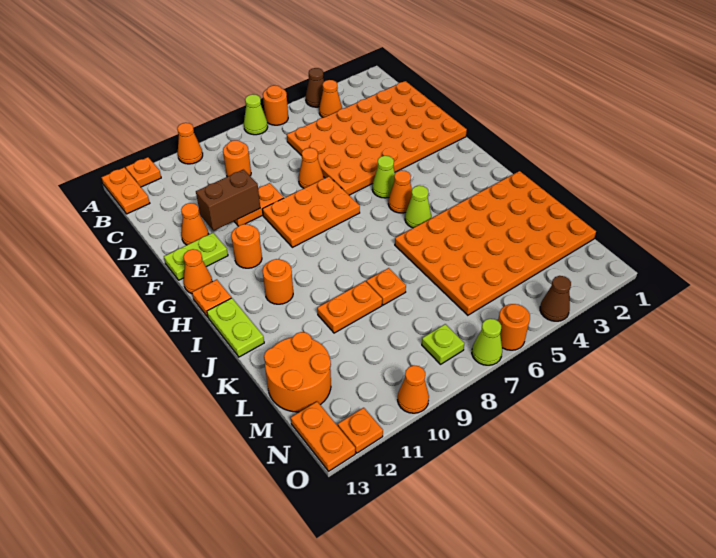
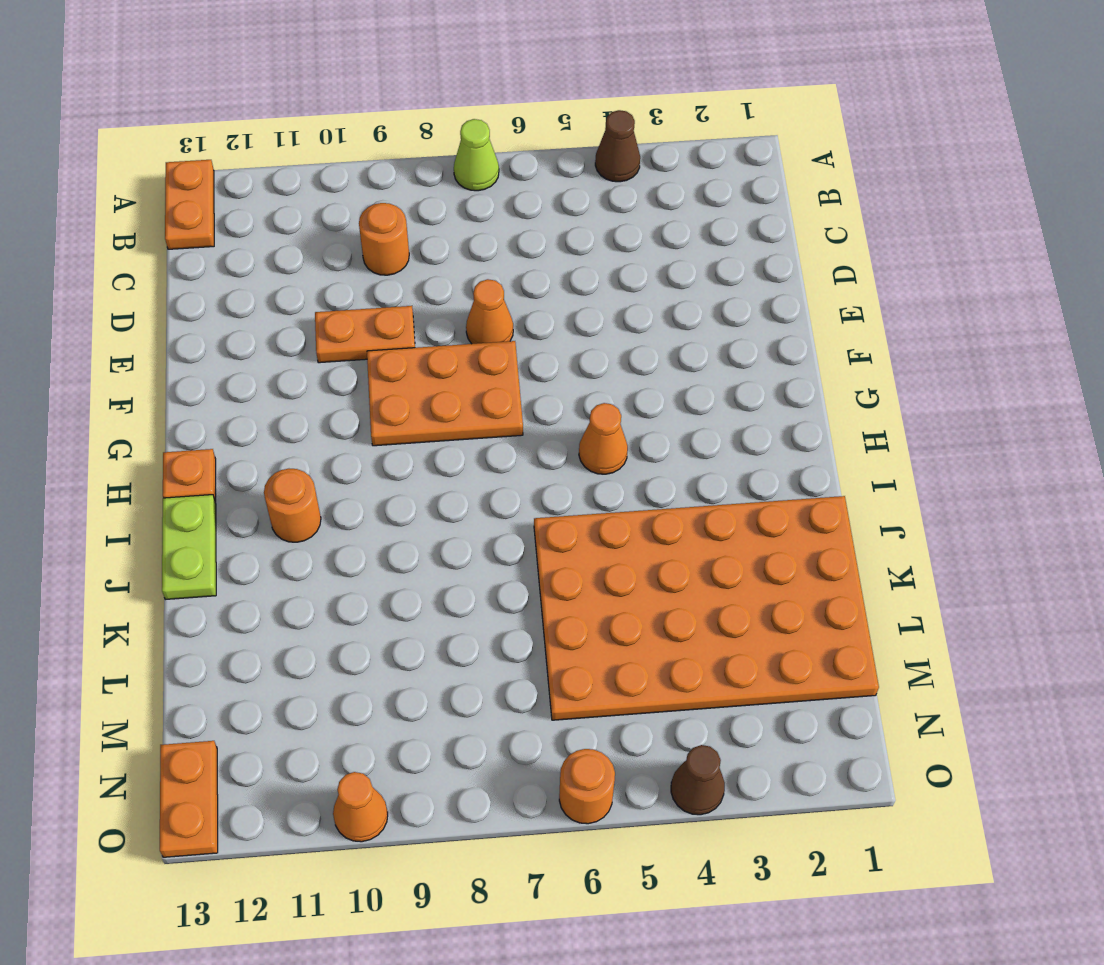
none -> orange 1x1 round brick [263,85,288,125]
none -> orange 1x1 cone [177,123,203,164]
none -> orange 1x1 plate [126,157,161,187]
none -> orange 1x1 cone [319,80,342,118]

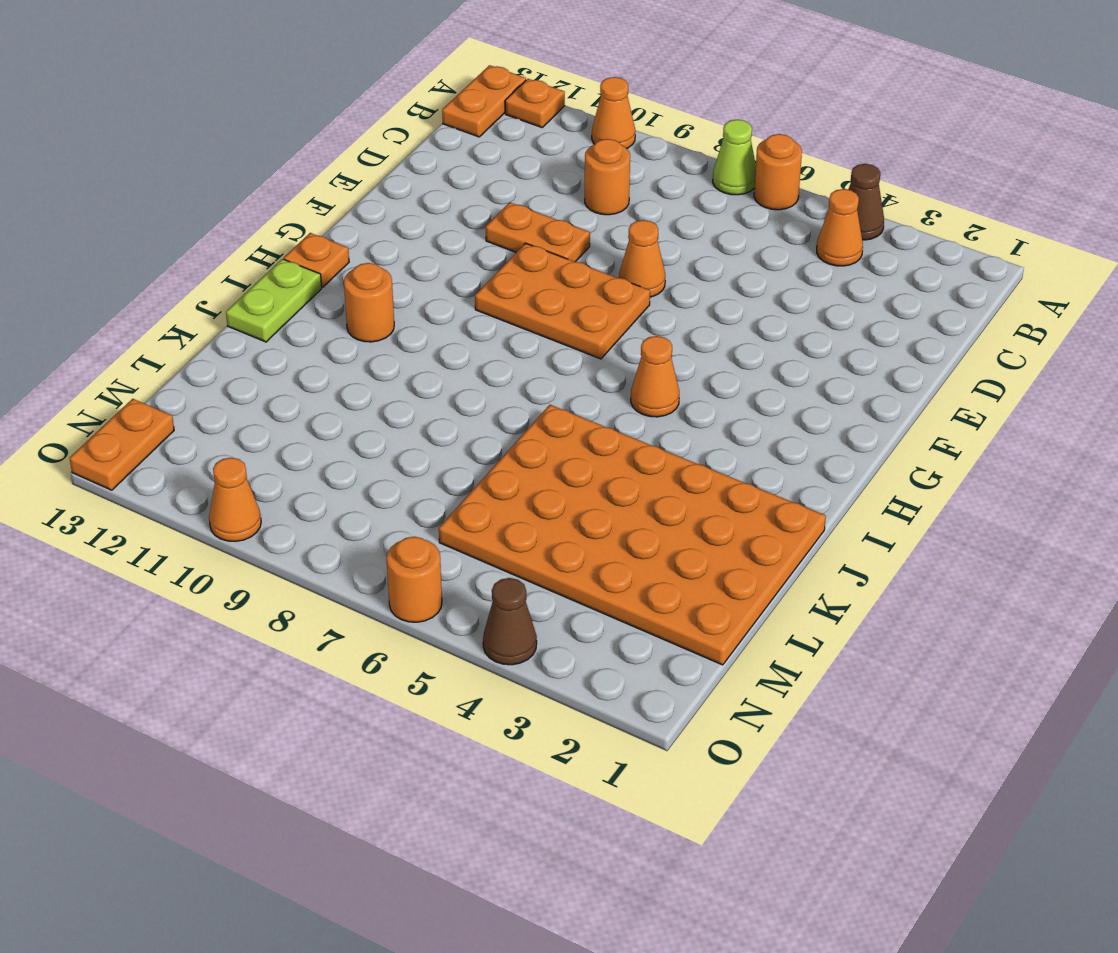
none -> orange 4x6 plate [287,81,467,195]
none -> orange 1x1 cone [181,203,209,245]
none -> lime 1x2 plate [164,233,228,280]
none -> lime 1x1 cone [372,156,395,198]

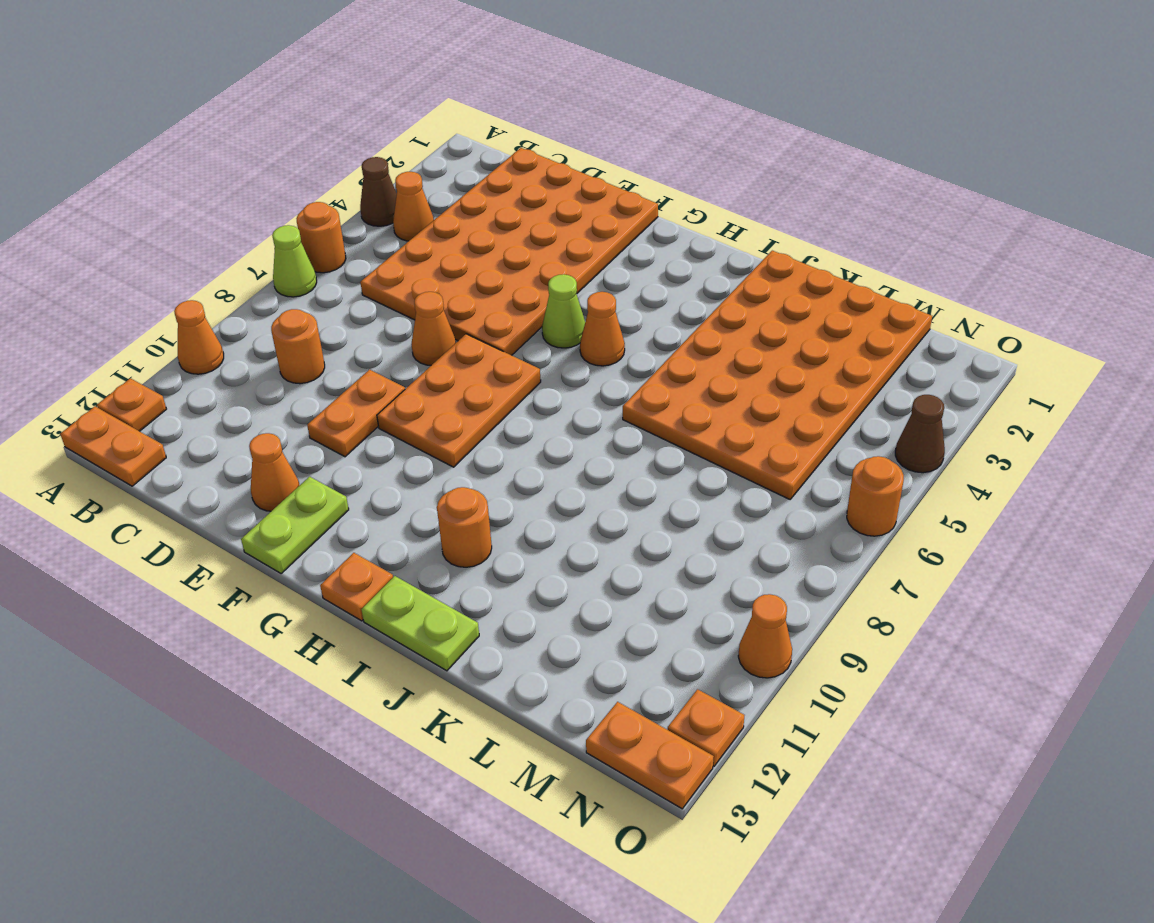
none -> orange 1x1 round brick [231,224,262,268]
none -> orange 1x1 cone [183,249,212,293]
none -> lime 1x1 cone [405,186,431,228]
none -> orange 1x1 plate [366,268,406,305]

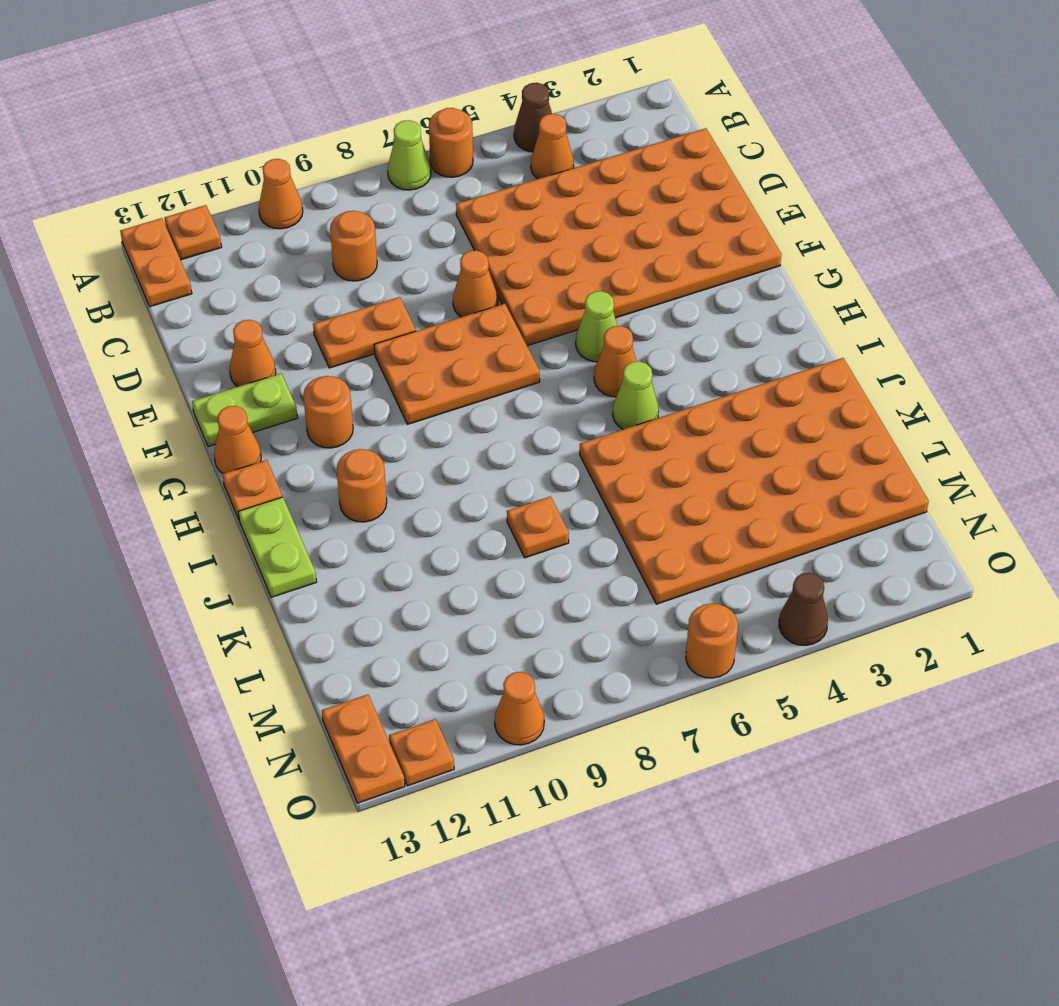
none -> orange 1x2 plate [317,281,382,333]
none -> orange 2x2 round brick [264,332,331,412]
none -> lime 1x1 plate [422,324,465,364]
none -> lime 1x1 cone [472,319,502,365]

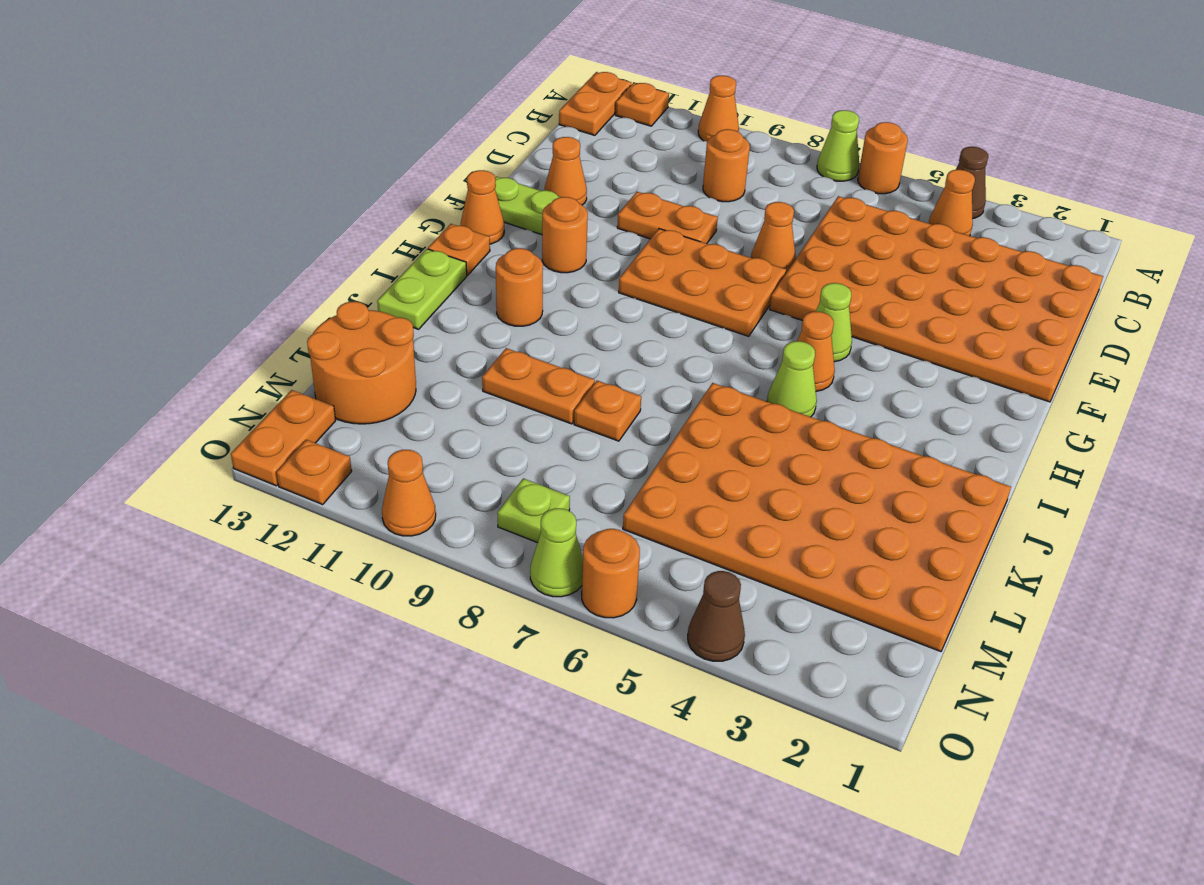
none -> brown 1x2 brick [196,170,260,231]

